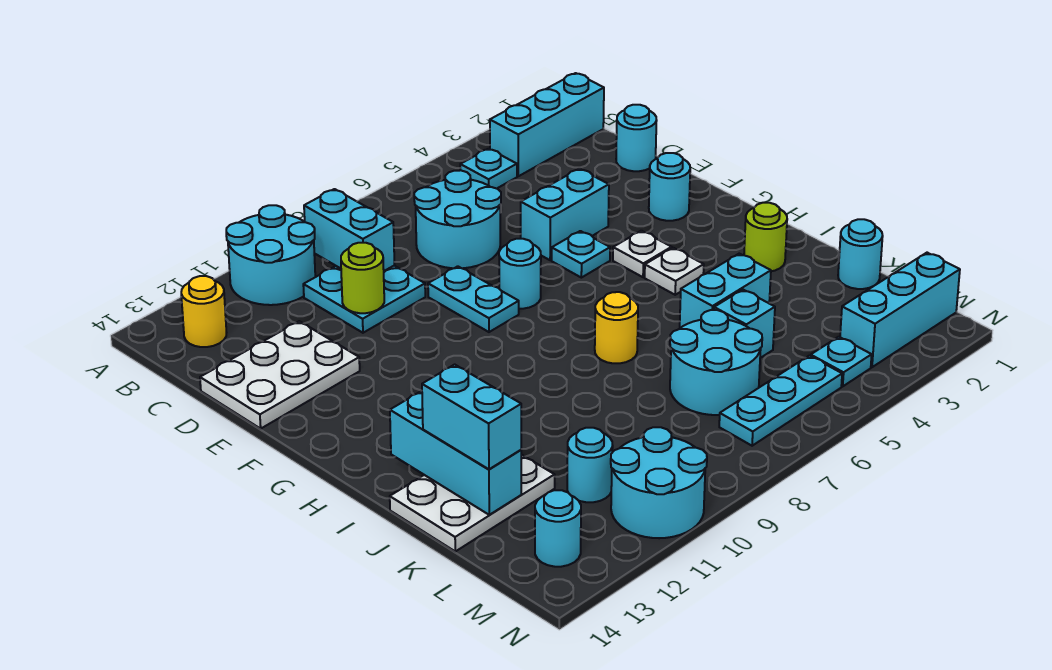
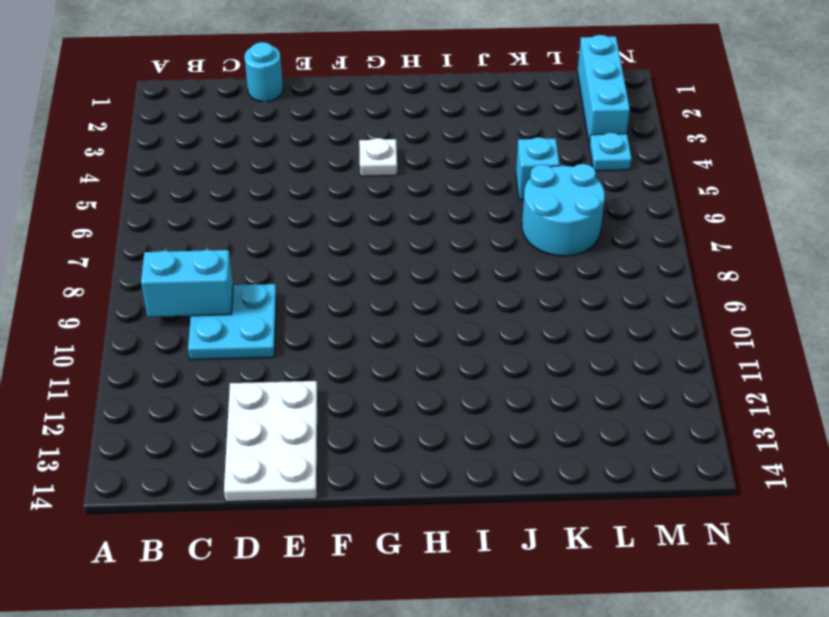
none -> cyan 2x2 round brick [226,205,315,305]
none -> cyan 1x3 brick [490,73,604,176]
none -> cyan 1x1 plate [460,149,517,189]
none -> yellow 1x1 round brick [181,276,227,347]

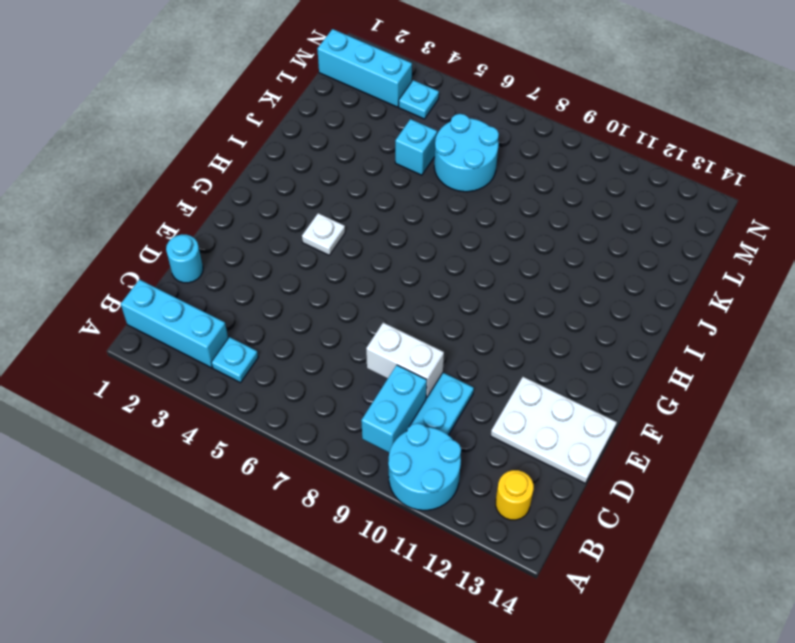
white 1x2 brick [366,323,444,398] -> none
none -> cyan 2x2 round brick [414,170,501,268]
none -> cyan 1x2 brick [521,169,609,260]
none -> cyan 1x2 plate [428,266,519,332]
none -> cyan 1x1 round brick [649,153,690,221]

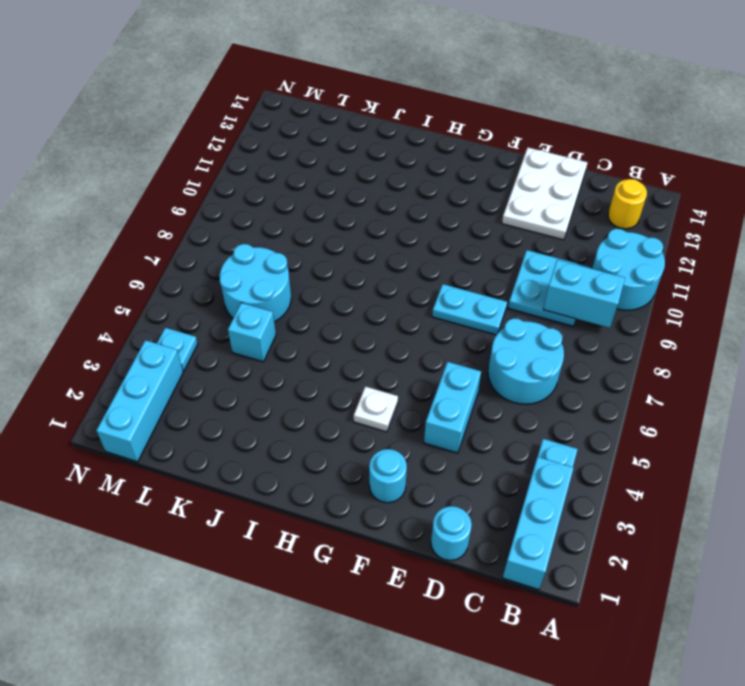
none -> cyan 1x1 plate [552,231,610,278]
none -> cyan 1x1 round brick [499,239,541,309]
none -> white 1x1 plate [645,248,704,295]
none -> lime 1x1 round brick [744,203,787,271]

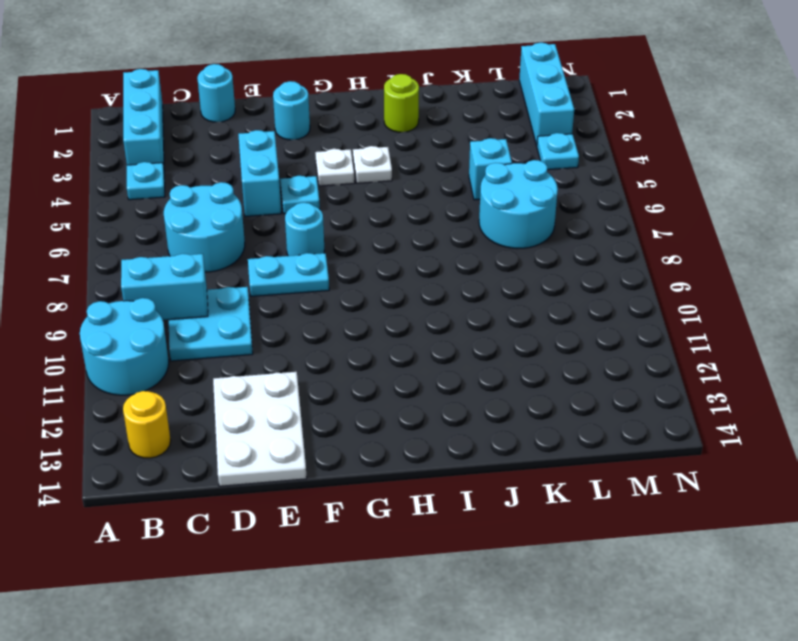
none -> yellow 1x1 round brick [595,292,638,363]
none -> cyan 1x2 brick [680,254,771,328]
none -> white 2x3 plate [390,454,555,551]
none -> cyan 1x1 round brick [838,219,883,289]

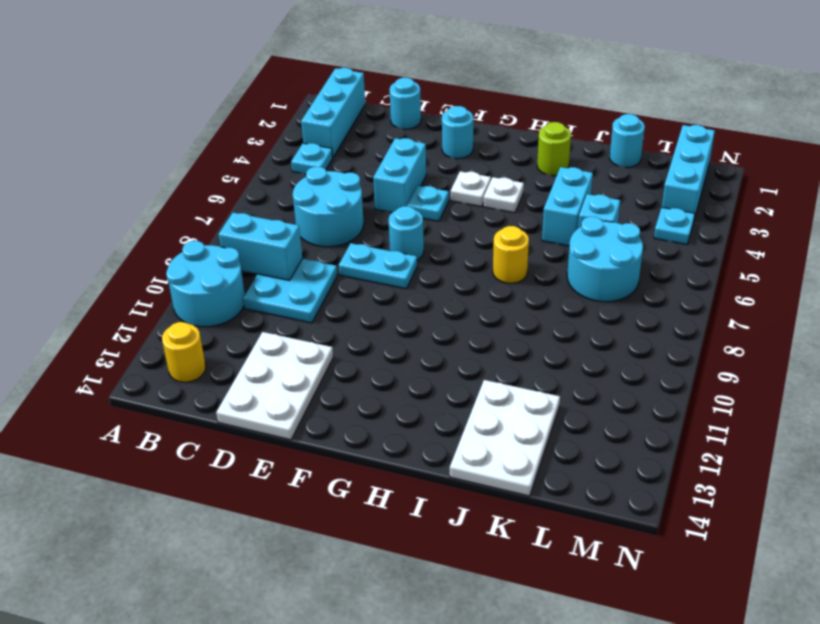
none -> cyan 1x1 round brick [567,428,613,502]
none -> cyan 1x3 plate [719,356,842,446]
none -> cyan 2x2 round brick [611,427,707,538]
none -> cyan 1x1 round brick [535,490,581,567]

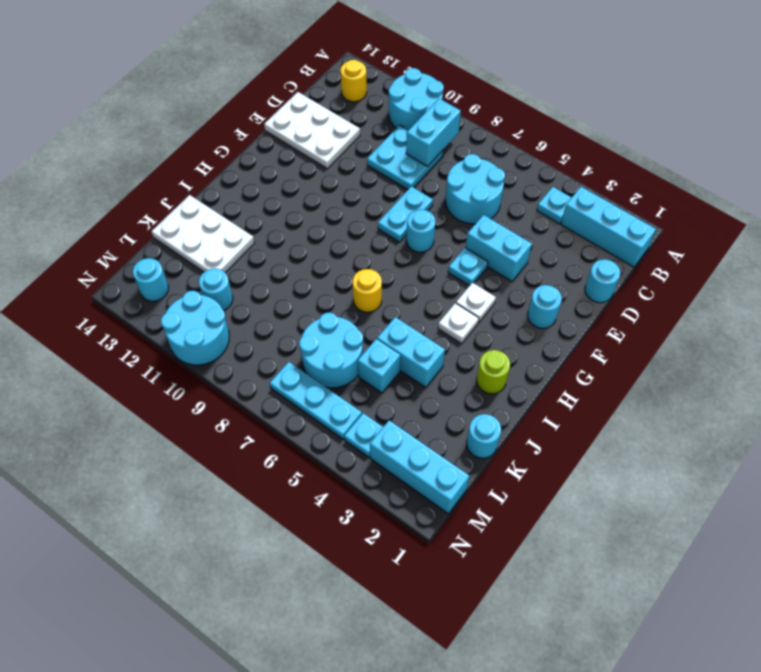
none -> lime 1x1 round brick [341,243,384,313]
none -> cyan 1x3 brick [390,391,521,515]
none -> cyan 1x2 brick [422,364,521,469]

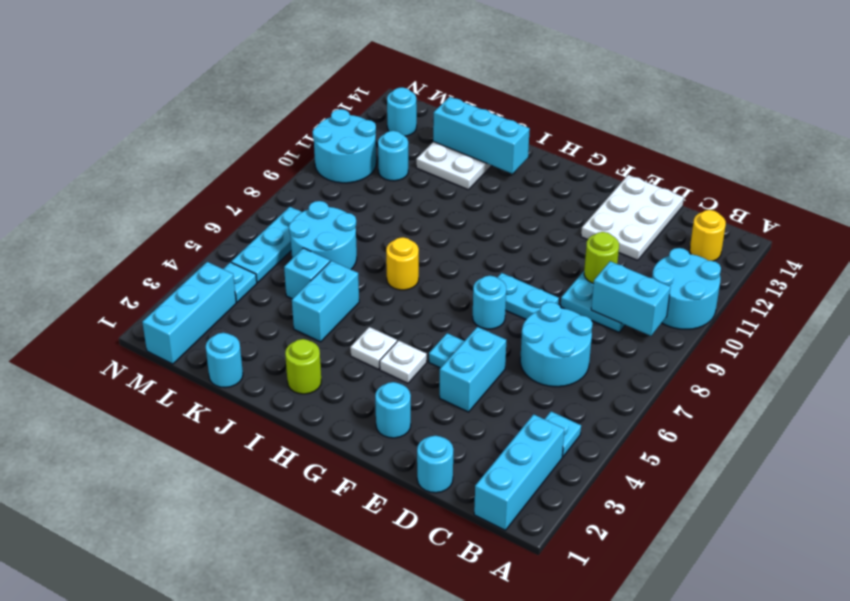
none -> cyan 1x2 brick [422,364,521,469]

